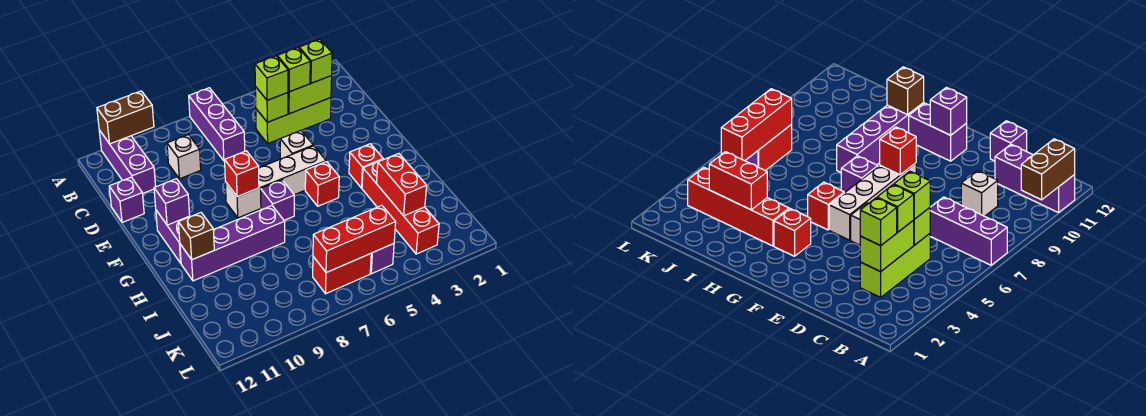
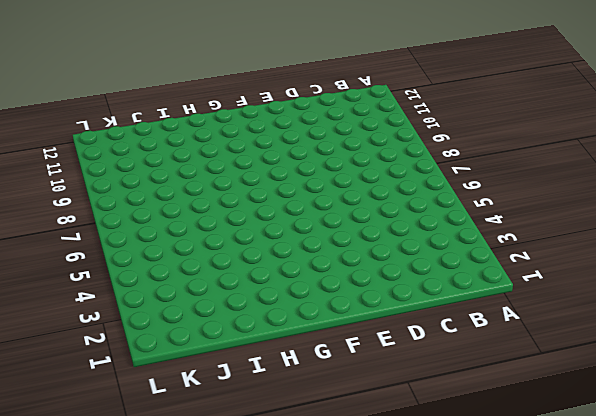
none -> purple 1x3 brick [189,88,245,161]
none -> purple 1x3 brick [99,130,156,194]
none -> lime 1x3 brick [256,98,331,143]

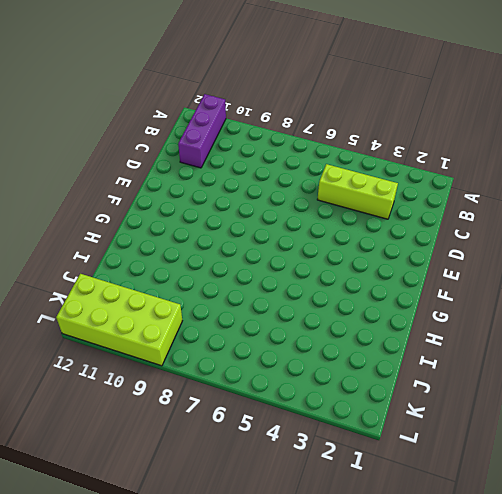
lime 2x4 brick [56,274,182,366] -> none
none -> purple 1x3 brick [189,88,245,161]
none -> white 1x1 brick [167,135,201,179]
none -> purple 1x1 brick [109,177,144,222]

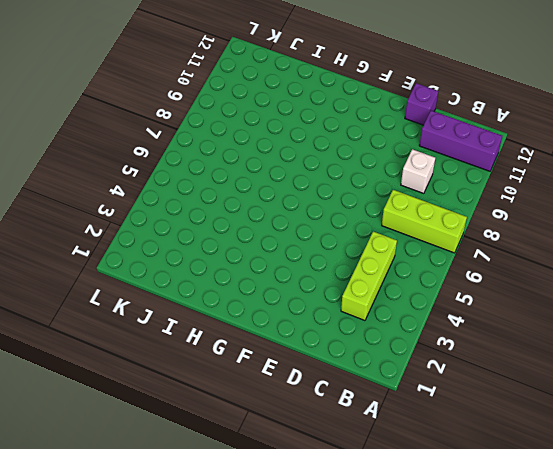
lime 1x3 brick [382,190,467,253] -> purple 1x3 brick [189,88,245,161]
none -> white 1x1 brick [280,131,313,159]
none -> white 1x4 brick [225,146,326,218]
none -> purple 1x2 brick [156,210,190,263]

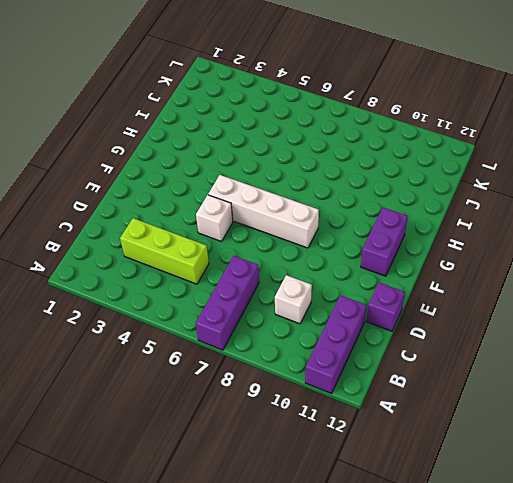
none -> red 1x1 brick [349,144,383,188]
none -> red 1x1 brick [305,162,339,206]
none -> purple 1x1 brick [261,180,294,220]

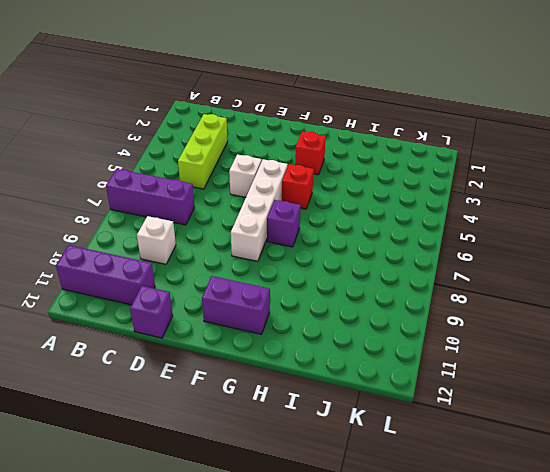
none -> red 1x4 brick [362,162,439,254]
none -> purple 1x4 brick [180,206,285,281]
none -> purple 1x1 brick [370,244,394,274]

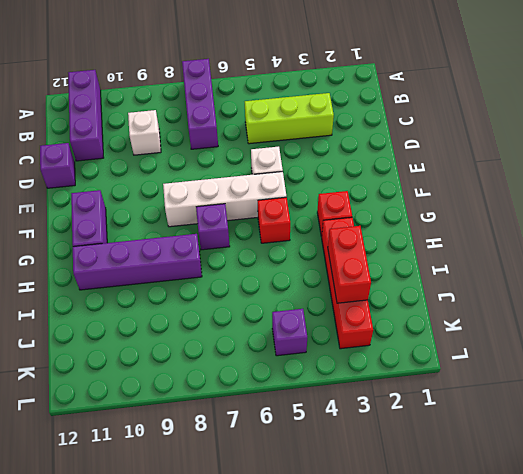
none -> red 1x2 brick [313,254,371,294]
none -> brown 1x2 brick [97,91,154,144]
none -> lime 1x2 brick [288,76,332,114]

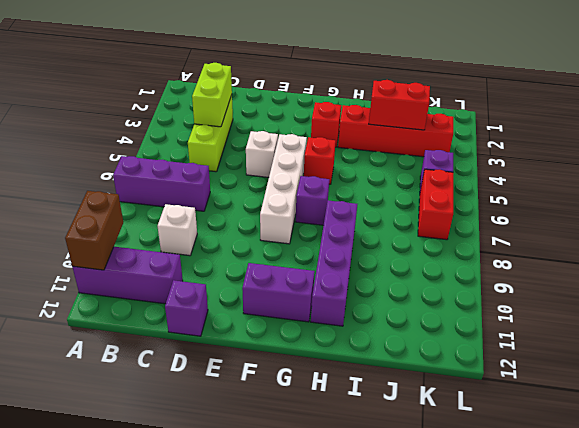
none -> lime 1x1 brick [255,87,288,122]
none -> red 1x1 brick [225,151,259,197]
none -> purple 1x1 brick [154,179,190,225]

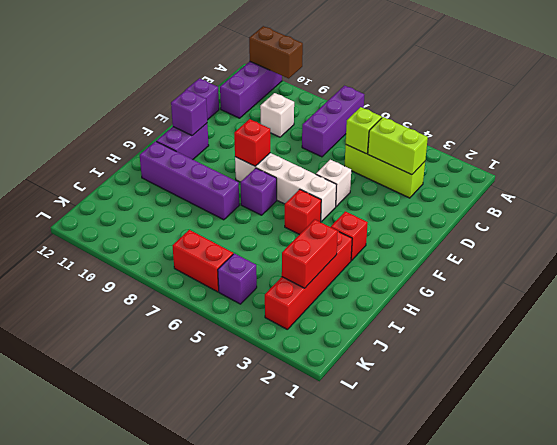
none -> brown 1x1 brick [178,213,214,260]
none -> red 1x3 brick [313,205,396,273]
none -> lime 1x1 brick [299,39,332,83]

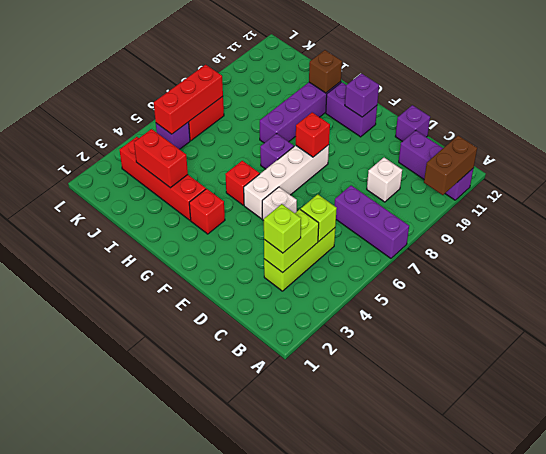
none -> lime 1x1 brick [277,48,310,92]
none -> lime 1x1 brick [255,56,288,100]

